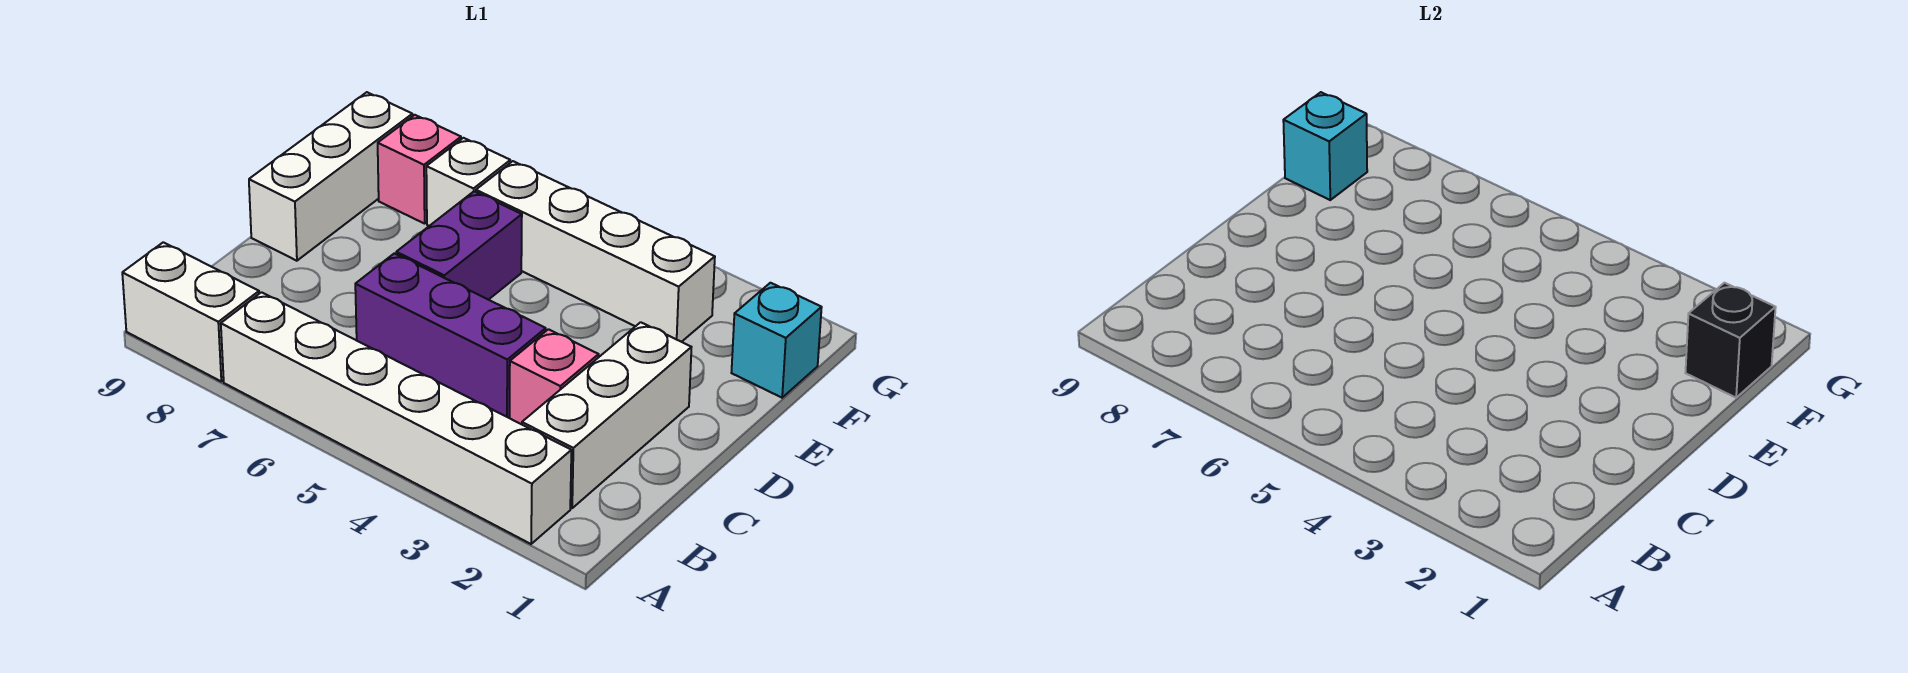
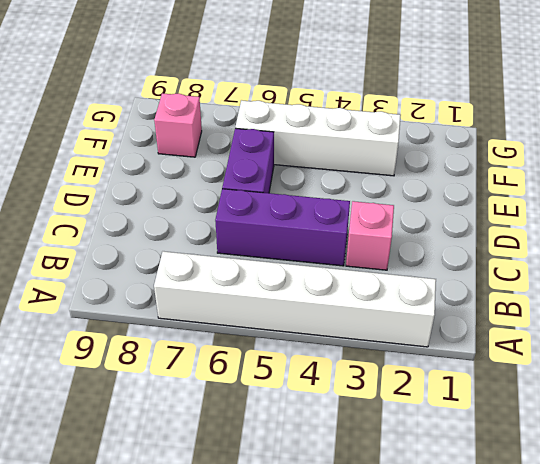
none -> white 1x2 brick [122,242,259,381]
none -> white 1x3 brick [522,322,691,508]
none -> white 1x3 brick [249,92,413,261]

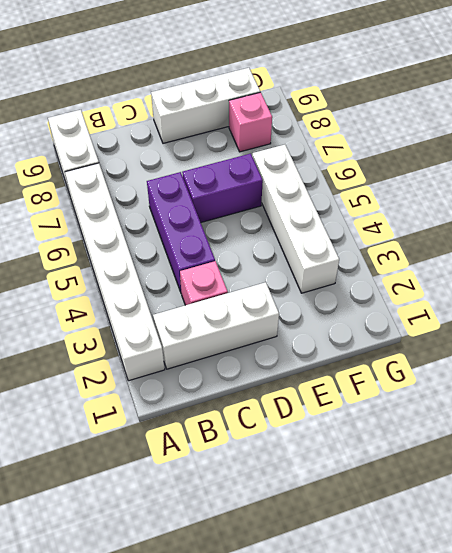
none -> cyan 1x1 brick [731,283,822,398]
none -> white 1x1 brick [426,138,510,226]
none -> black 1x1 brick [1685,283,1776,398]

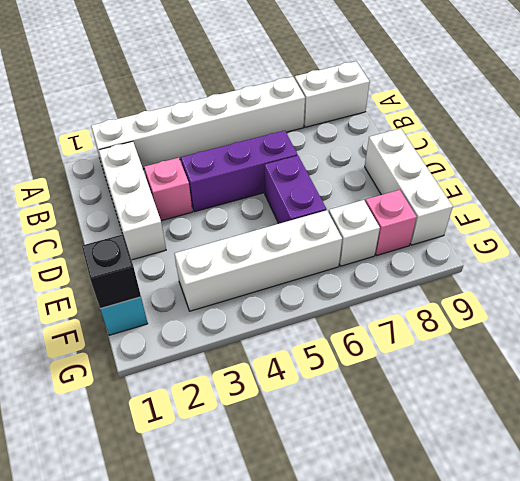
none -> cyan 1x1 brick [1283,92,1367,200]

